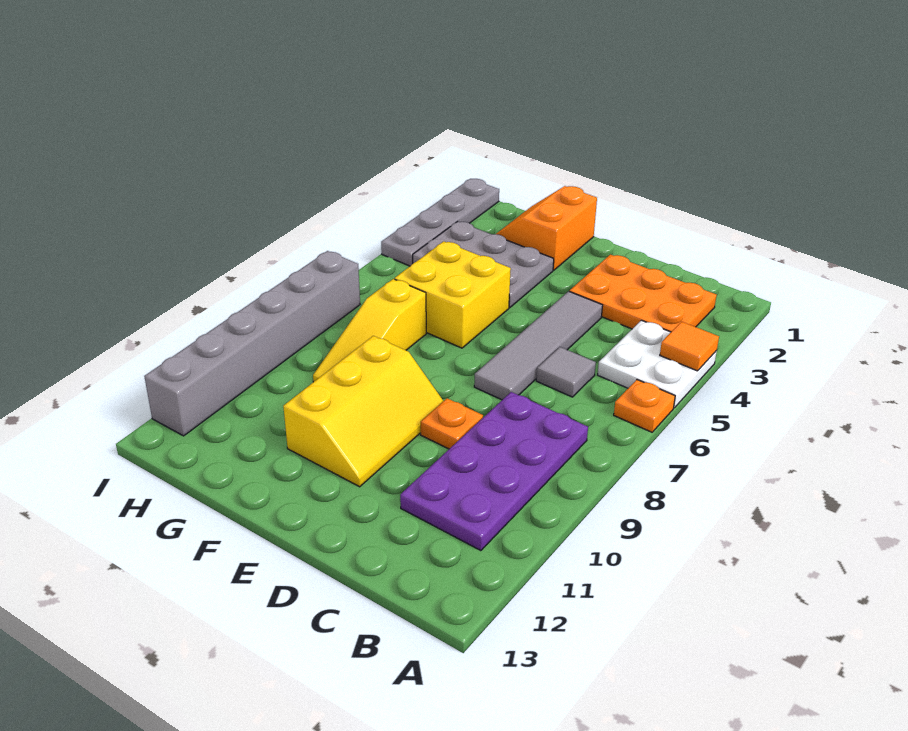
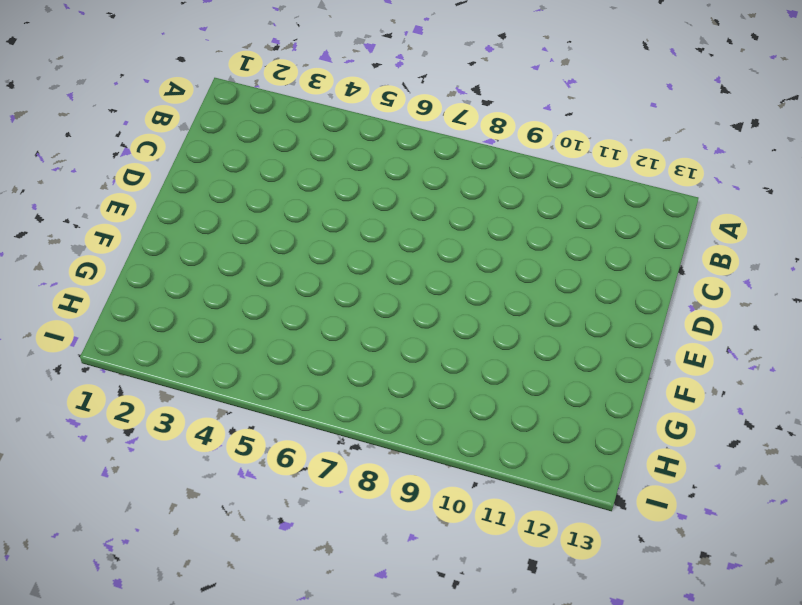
none -> white 2x2 plate [598,320,717,408]
none -> orange 1x1 plate [614,380,675,432]
none -> orange 2x3 plate [569,255,717,332]

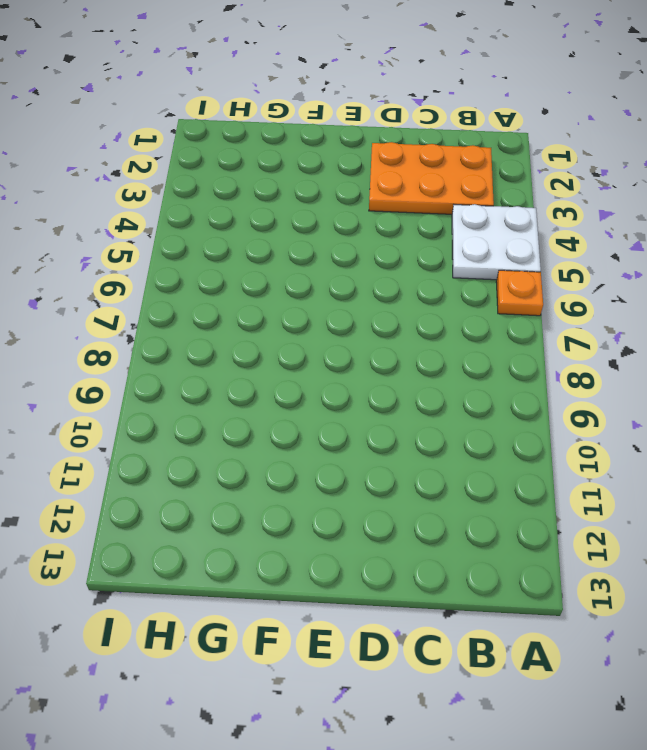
none -> purple 2x4 plate [400,392,588,551]
none -> grey 1x1 tile [536,347,596,397]
none -> grey 1x4 tile [474,291,603,400]

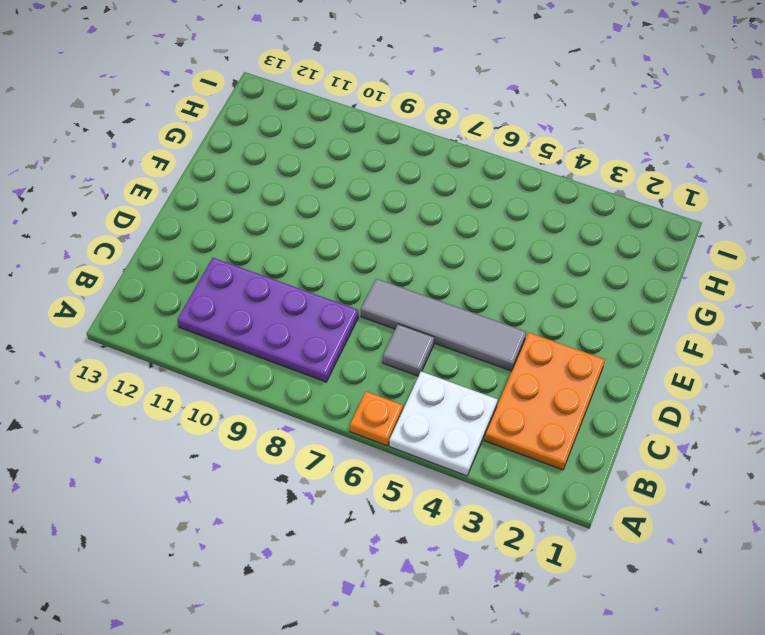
none -> orange 1x1 plate [421,398,483,449]
none -> yellow 2x3 slope [283,336,443,487]
none -> orange 2x2 slope [496,186,597,270]

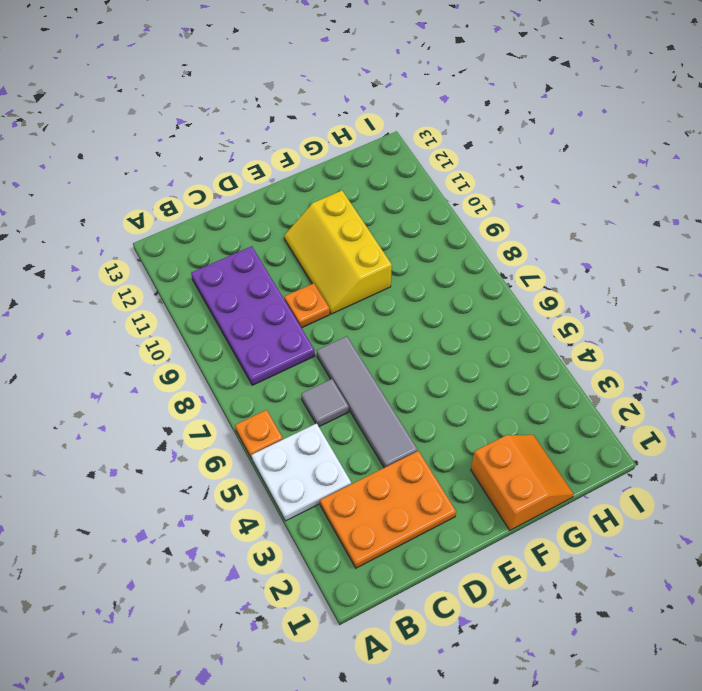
none -> grey 2x3 plate [413,221,554,308]
none -> yellow 2x2 brick [395,241,511,348]
none -> yellow 1x3 slope [313,279,426,382]

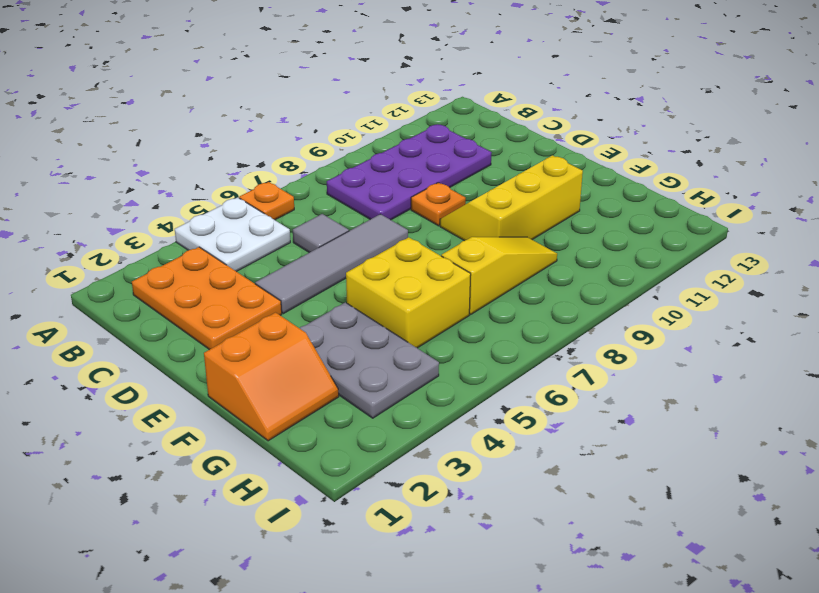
none -> grey 1x4 plate [381,179,499,266]
none -> grey 1x6 brick [144,251,360,436]
none -> orange 1x1 tile [660,322,719,371]

